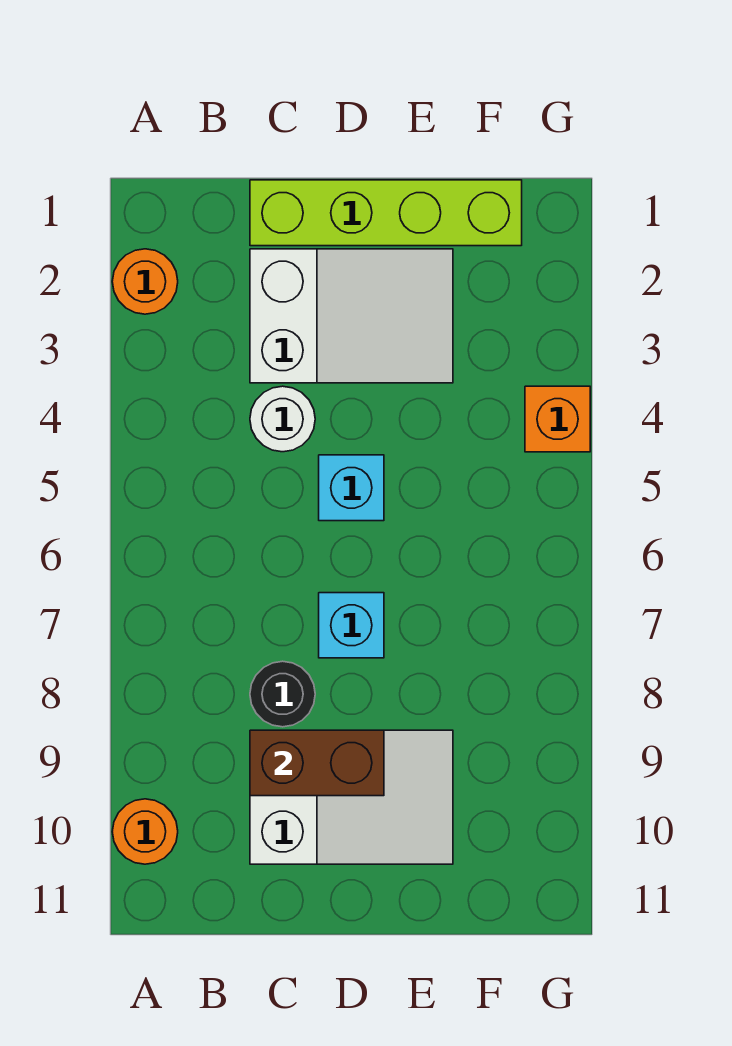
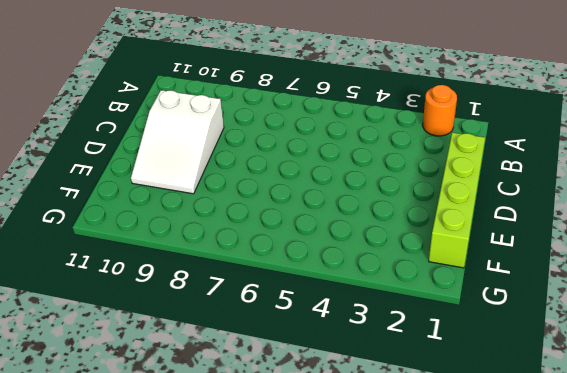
none -> orange 1x1 round brick [112,799,178,864]
none -> white 2x3 slope [250,249,453,383]

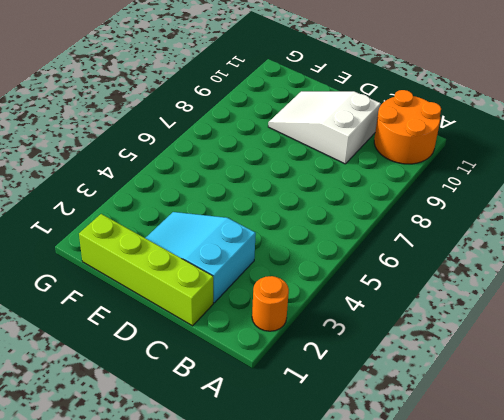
orange 2x2 round brick [374,90,441,164] -> orange 1x1 round brick [112,799,178,864]
cyan 2x3 slope [146,212,256,303] -> white 2x3 slope [250,249,453,383]
none -> white 1x1 round brick [250,386,315,452]
none -> black 1x1 round brick [250,661,315,727]

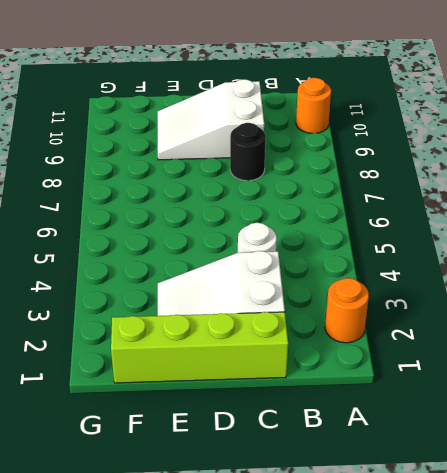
none -> cyan 1x1 brick [319,455,384,521]
none -> cyan 1x1 brick [319,593,384,658]

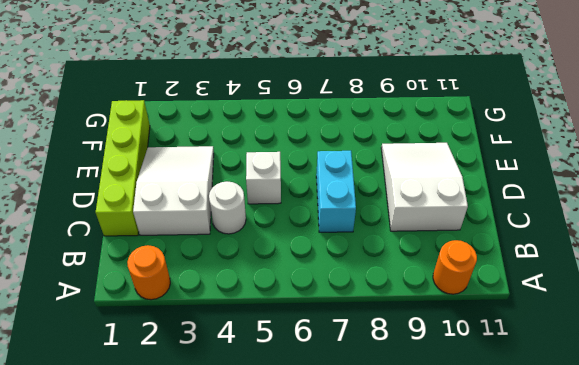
cyan 1x2 brick [316,151,356,232] -> cyan 1x1 brick [319,593,384,658]
white 1x1 brick [246,152,281,204] -> cyan 1x1 brick [319,455,384,521]
none -> black 1x1 round brick [250,661,315,727]
none -> orange 1x1 brick [525,386,590,452]

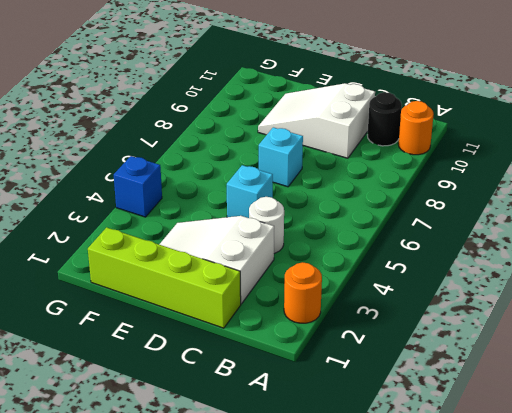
black 1x1 round brick [368,92,402,146] -> black 1x1 round brick moved to [250,661,315,727]
blue 1x1 brick [114,156,162,217] -> orange 1x1 brick [525,386,590,452]
none -> brown 1x2 brick [250,730,384,796]

